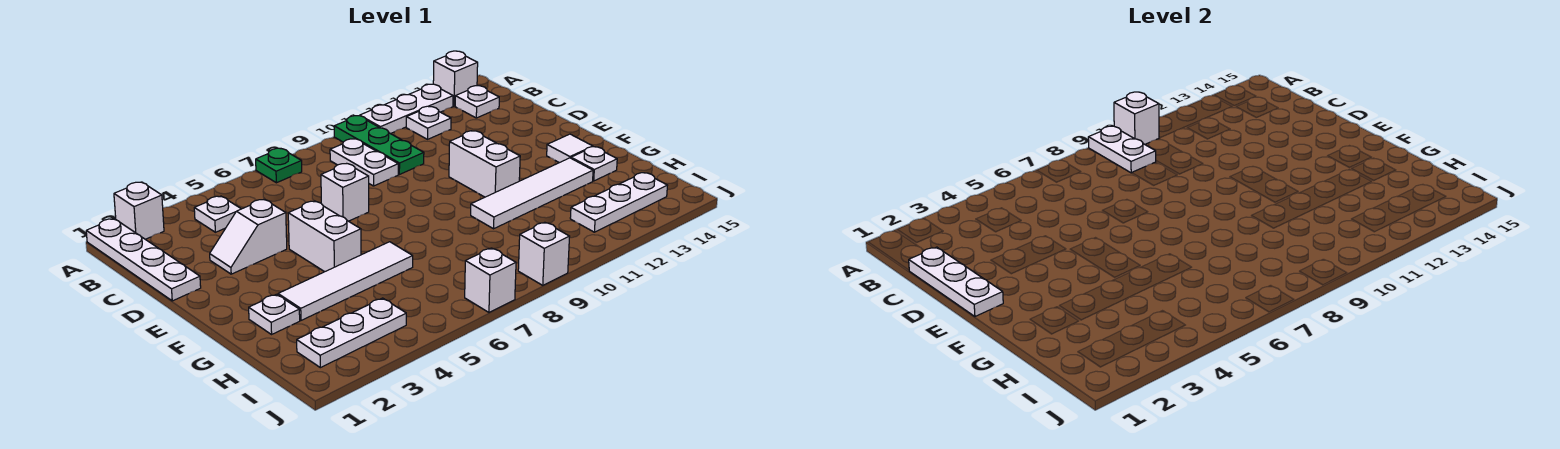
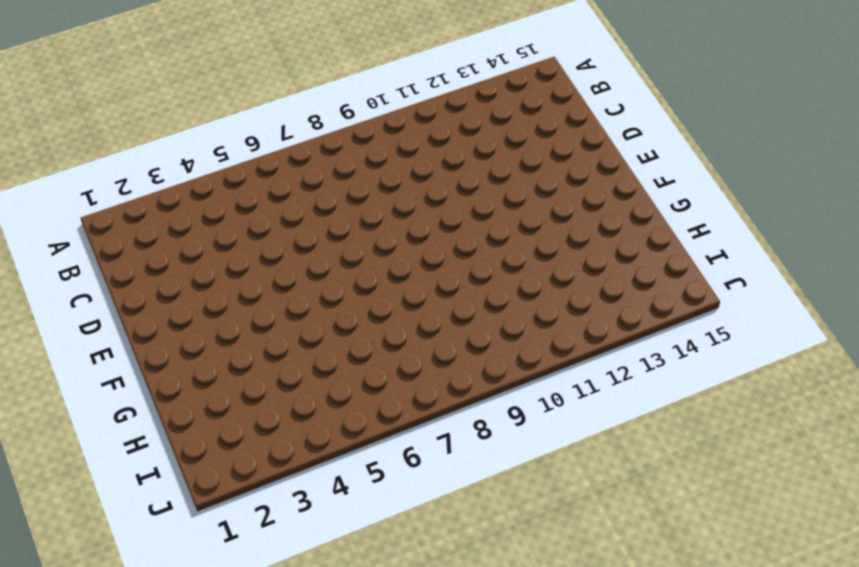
none -> white 1x4 plate [86,219,201,301]
none -> white 1x1 brick [114,182,164,239]
none -> green 1x1 plate [256,148,302,183]

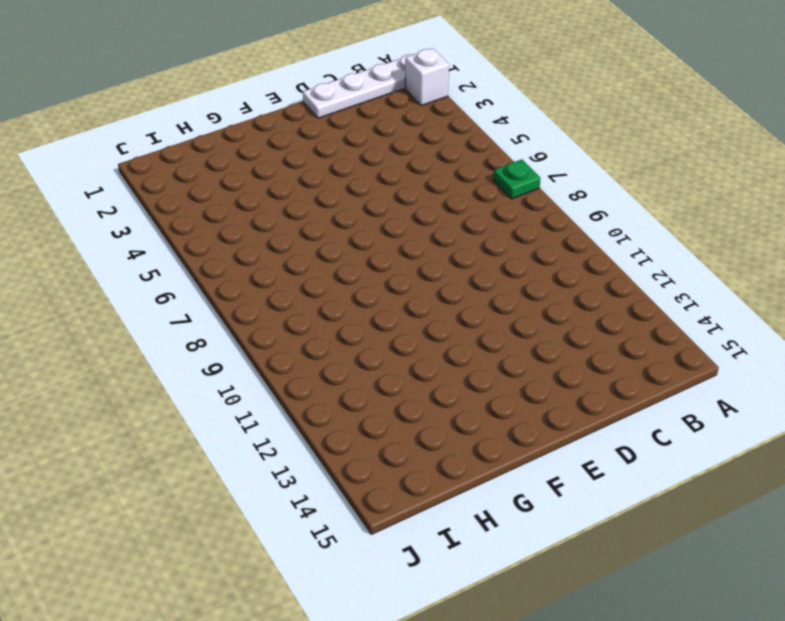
none -> green 1x3 plate [334,116,424,175]
none -> white 1x3 plate [360,84,453,134]
none -> white 1x1 brick [433,51,478,106]

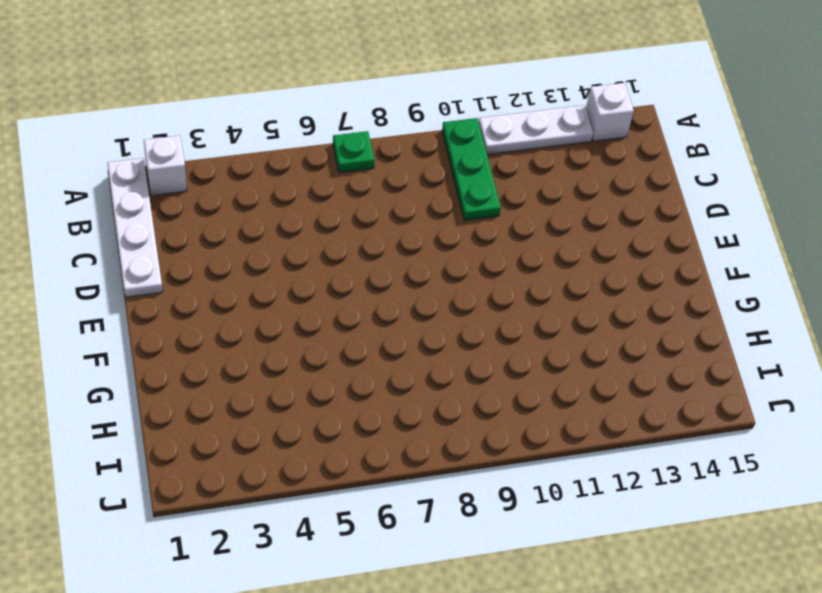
none -> white 1x1 plate [194,196,241,232]
none -> white 1x2 plate [330,139,398,186]
none -> white 1x1 plate [406,106,451,139]

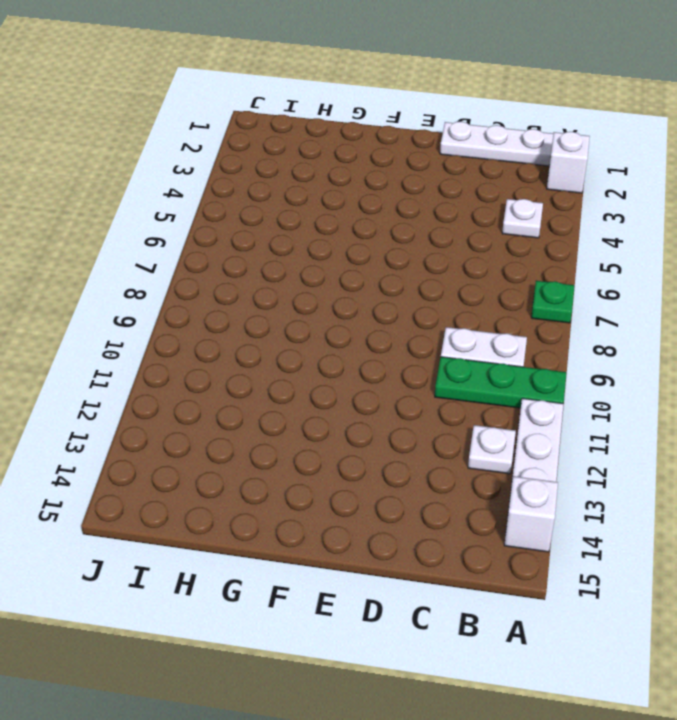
none -> white 1x1 plate [455,86,499,118]
none -> white 1x2 slope [210,200,287,274]
none -> white 1x1 brick [321,164,369,221]

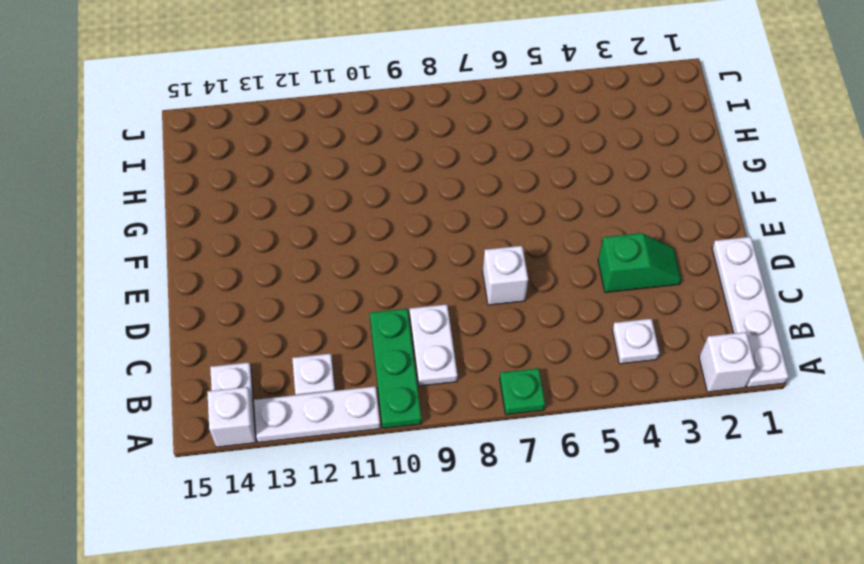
green 1x2 slope [598,233,681,293] -> white 1x2 slope [210,200,287,274]
none -> white 1x2 brick [288,201,361,272]
none -> white 1x2 brick [449,131,520,197]
none -> white 1x1 tile [547,134,593,163]

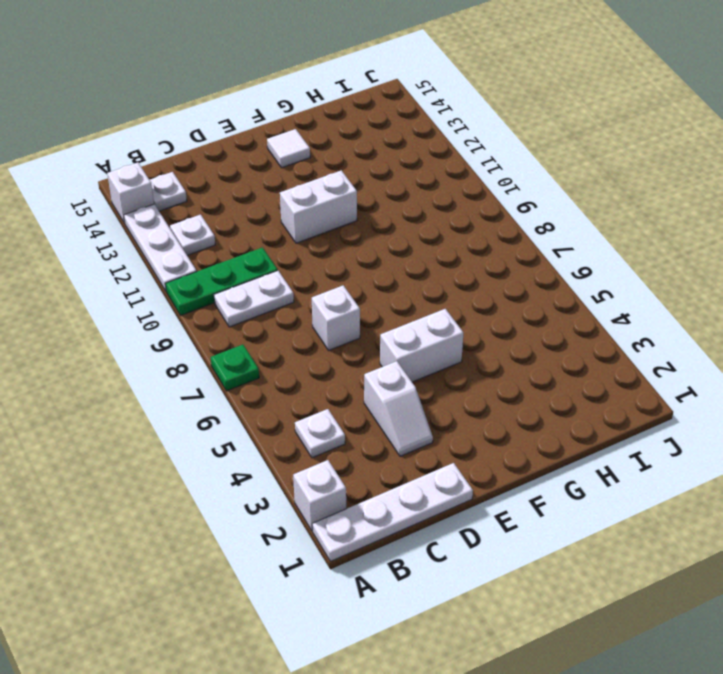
none -> white 1x1 plate [249,294,300,334]
none -> white 1x4 tile [278,242,413,320]
none -> white 1x4 tile [471,158,593,229]

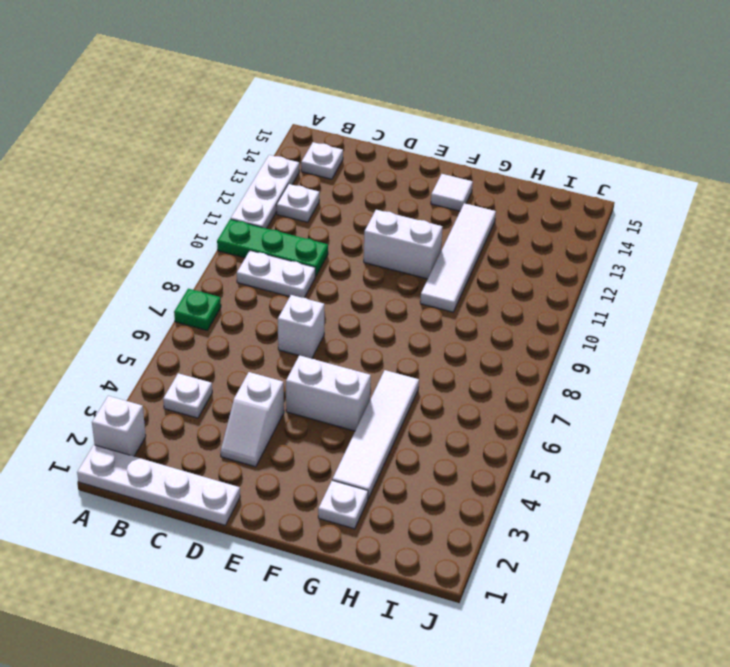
none -> white 1x1 brick [433,51,478,106]
none -> white 1x1 plate [571,147,617,181]
none -> white 1x3 plate [297,298,406,368]

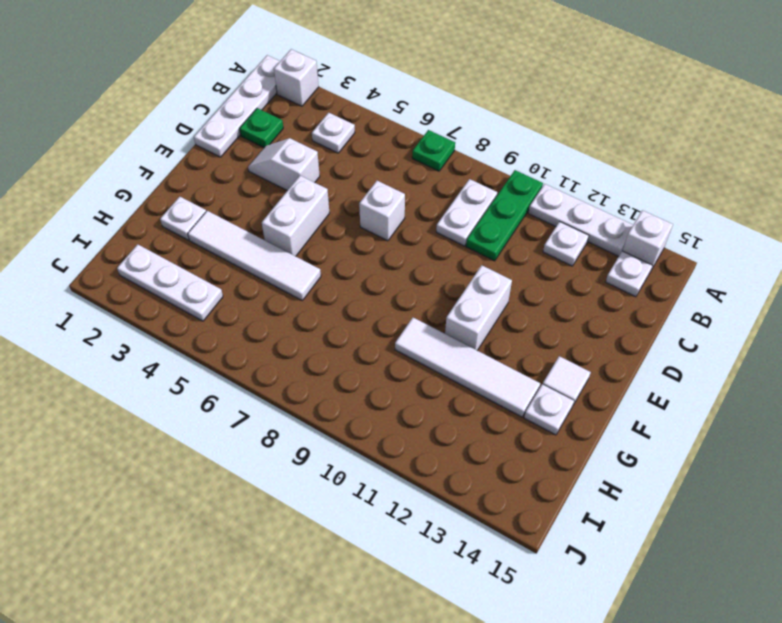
green 1x1 plate [240,108,283,147] -> none
none -> white 1x3 plate [570,173,668,232]
none -> white 1x1 brick [465,248,516,312]
none -> white 1x1 brick [518,222,570,285]

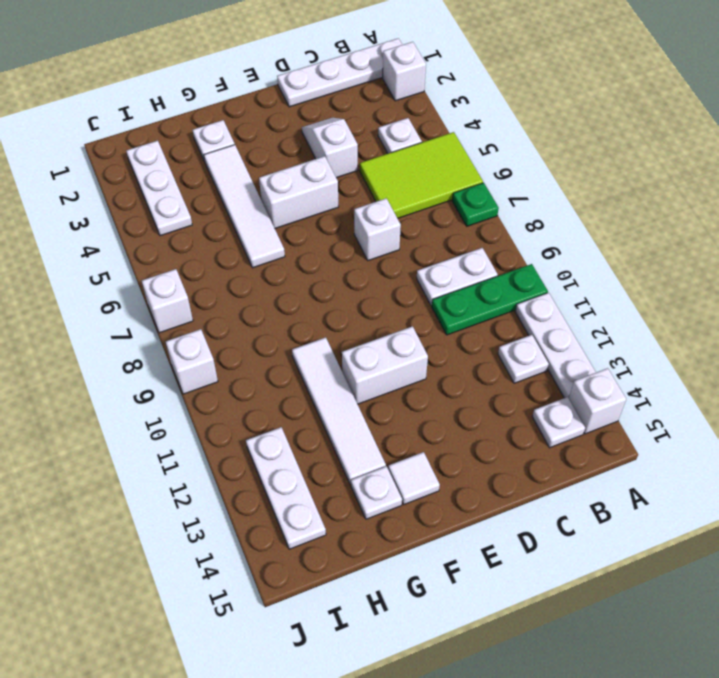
lime 2x3 tile [360,132,483,218] -> none
none -> white 1x2 plate [1088,126,1156,173]
none -> white 1x1 brick [1114,92,1159,144]
none -> white 1x3 plate [909,247,1003,316]

